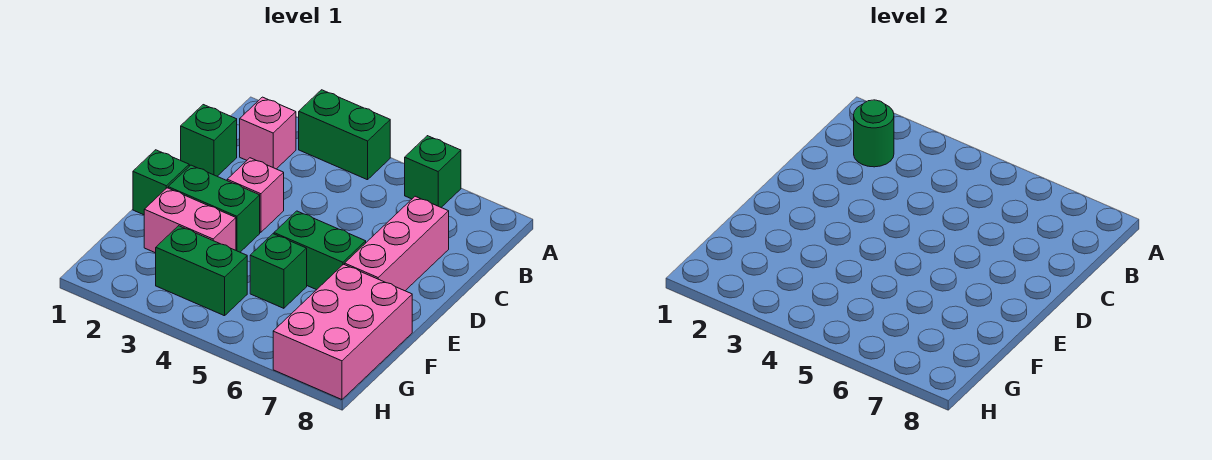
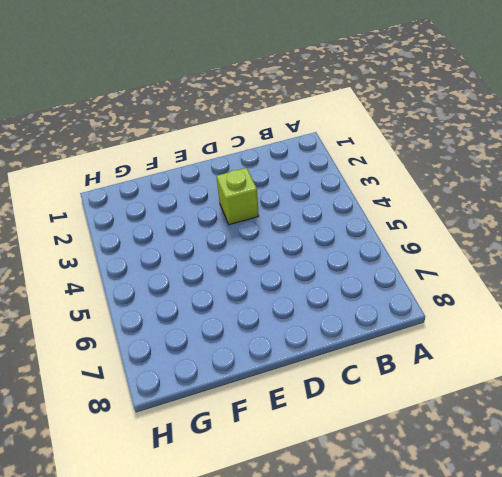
lime 1x1 brick [217,168,259,225] -> pink 1x1 brick [227,158,284,232]
none -> green 1x2 brick [299,90,390,180]
none -> green 1x1 brick [405,136,461,207]
none -> pink 1x1 brick [240,97,296,169]

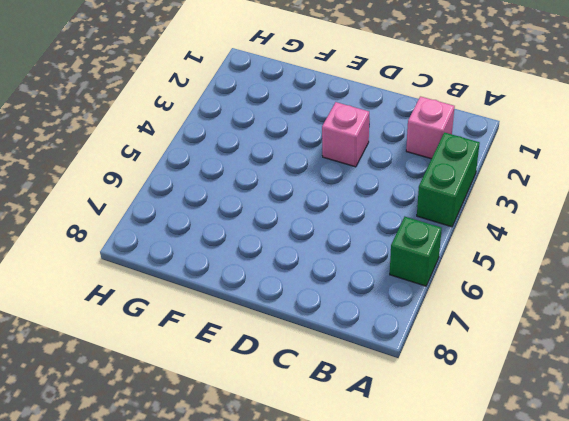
none -> green 1x1 brick [181,105,237,176]
none -> pink 1x3 brick [345,196,449,291]
none -> green 1x1 brick [133,150,189,215]

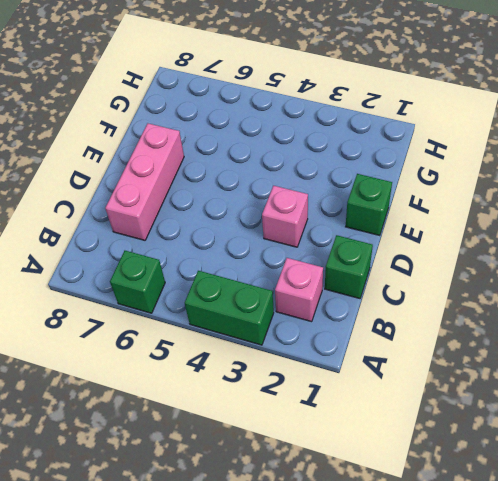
none -> green 1x2 brick [168,165,260,252]
none -> green 1x2 brick [274,211,366,290]
none -> pink 1x2 brick [144,188,236,253]

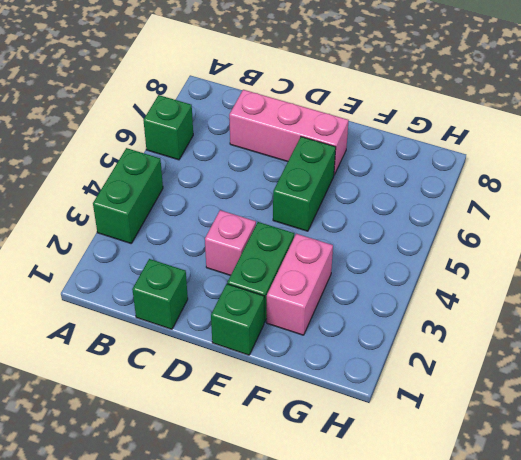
none -> pink 1x1 brick [240,97,296,169]
none -> green 1x1 brick [250,234,307,308]
none -> pink 2x3 brick [273,264,412,400]

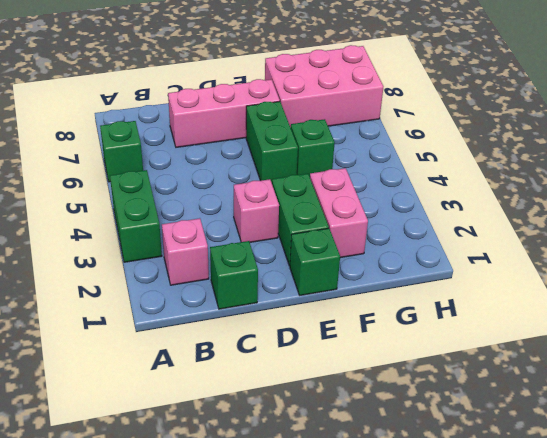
none -> green 1x2 brick [156,226,247,316]
none -> green 1x1 round brick [854,100,894,167]

